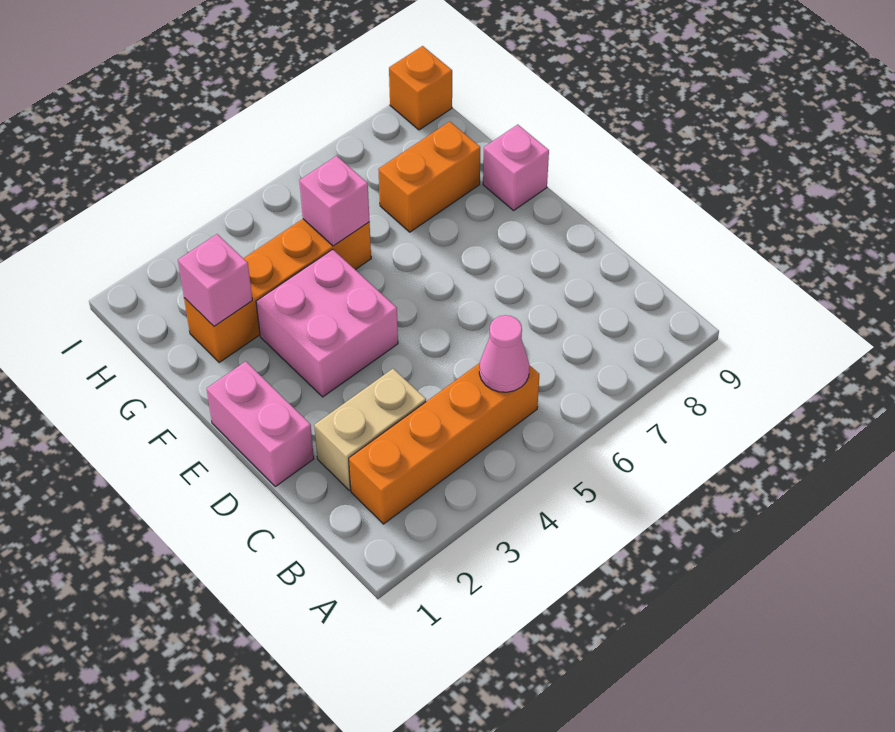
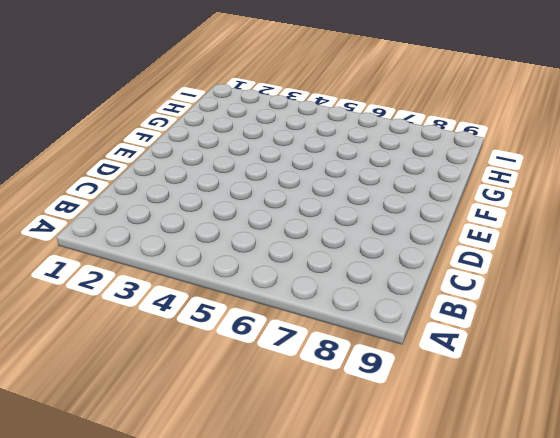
none -> orange 1x4 brick [349,363,539,524]
none -> tan 1x2 brick [314,369,426,490]

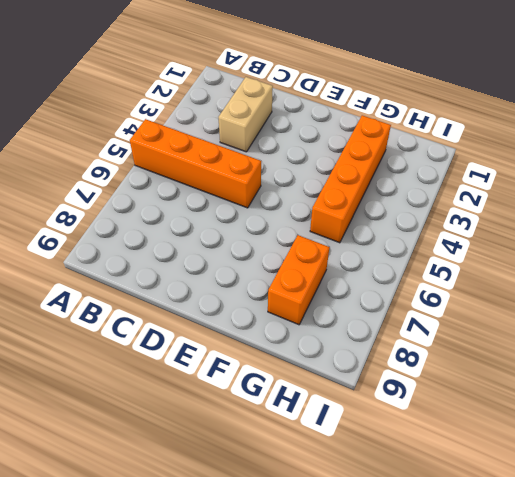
orange 1x4 brick [130,119,261,208] -> orange 1x4 brick turned to [349,363,539,524]
none -> pink 1x2 brick [207,361,314,487]
none -> pink 2x2 brick [256,249,398,397]

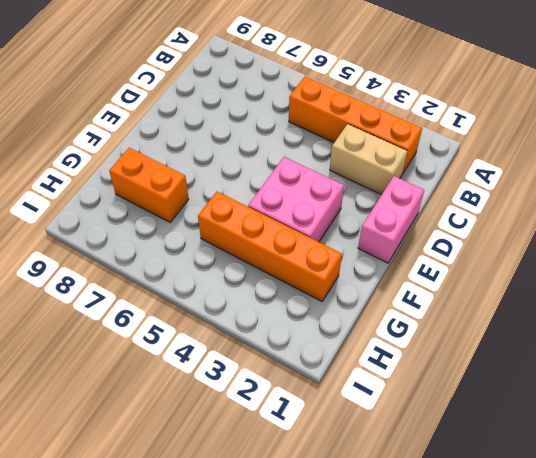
none -> pink 1x1 brick [483,125,549,210]
none -> orange 1x1 brick [389,46,452,130]

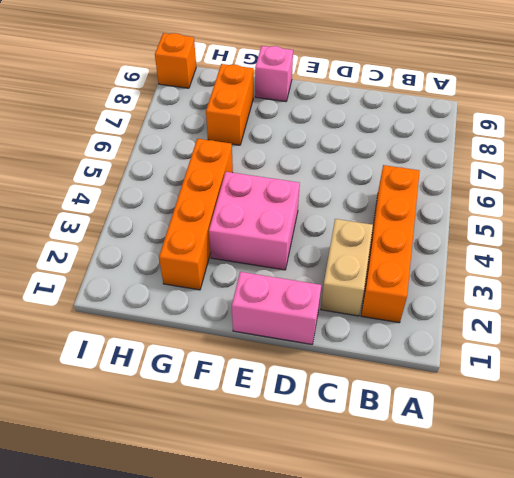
none -> pink 1x1 cone [479,315,529,392]
none -> pink 1x1 brick [178,234,252,326]

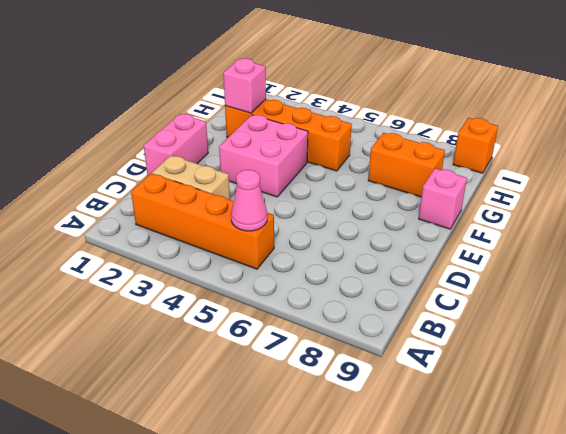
none -> pink 1x1 brick [299,156,370,246]

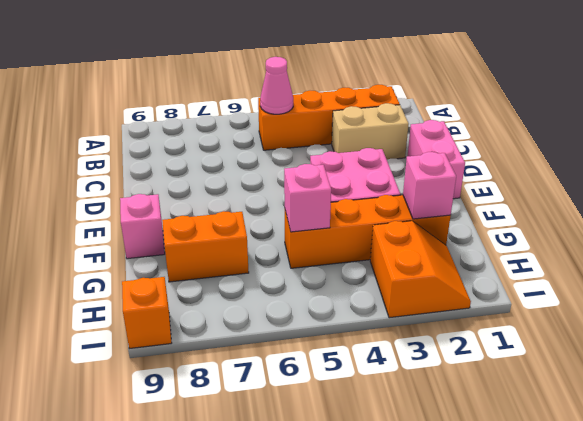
orange 2x2 slope [370,221,471,318] -> none

